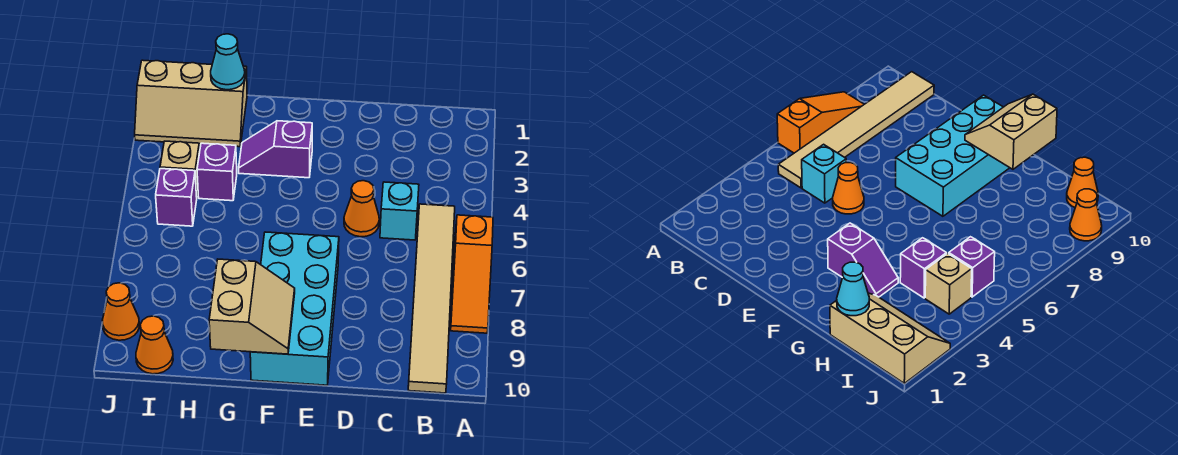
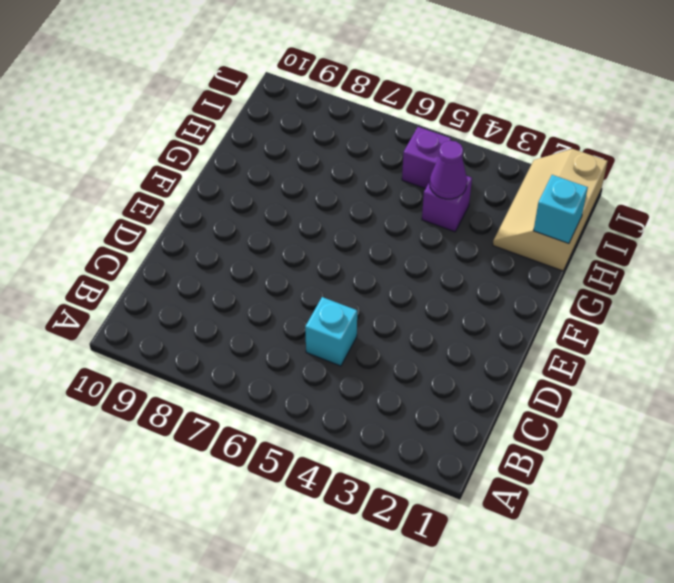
cyan 1x1 brick [533,175,588,244] -> cyan 1x1 cone [211,34,245,90]
purple 1x1 cone [430,141,467,199] -> none
none -> orange 1x3 slope [451,215,493,333]
none -> tan 1x6 tile [408,204,455,393]
none -> orange 1x1 cone [344,181,379,237]

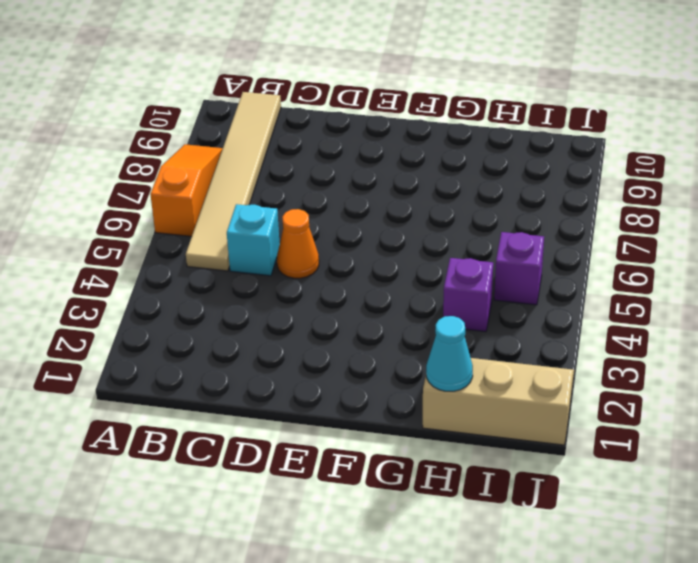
none -> cyan 2x4 brick [250,232,339,385]
none -> purple 1x2 slope [239,121,312,178]
none -> tan 1x1 brick [160,141,200,197]

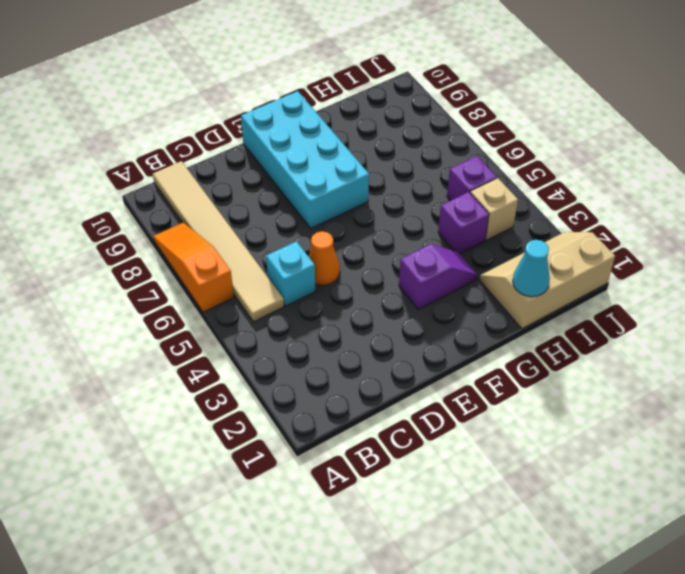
none -> orange 1x1 cone [136,316,173,374]
none -> orange 1x1 cone [102,283,139,340]
none -> tan 2x2 slope [209,259,295,354]

